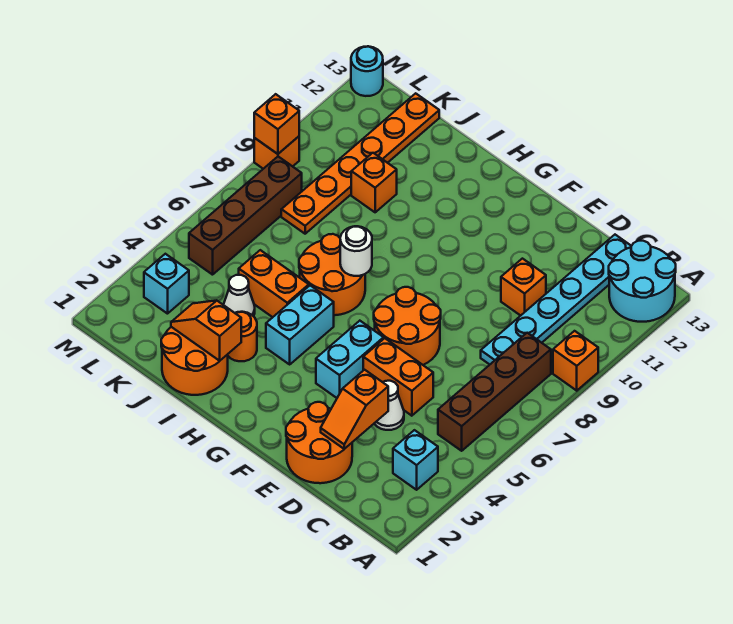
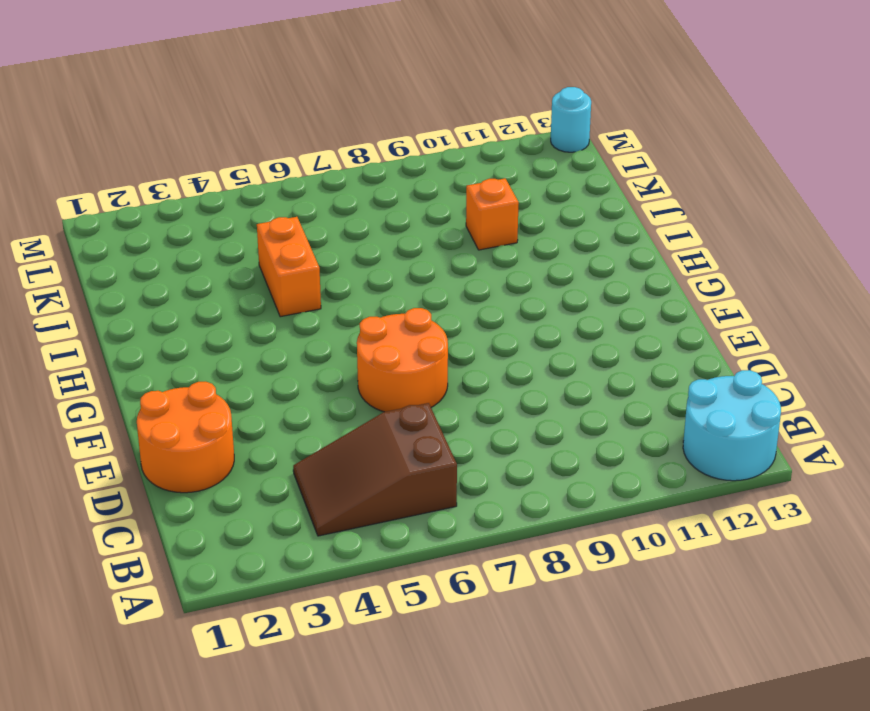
brown 2x3 slope [293,403,457,536] -> brown 1x4 brick [438,333,551,451]
none -> orange 1x1 brick [553,331,598,391]
none -> cyan 1x1 brick [393,430,438,490]
none -> cyan 1x6 plate [481,235,631,365]

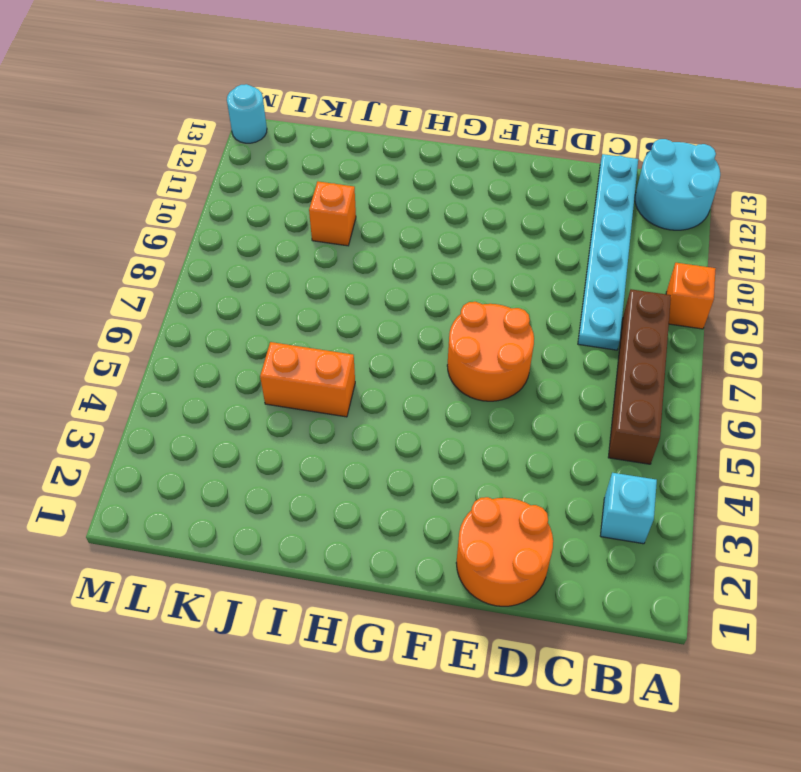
none -> white 1x1 cone [374,381,404,430]
none -> orange 1x2 brick [363,338,433,416]
none -> orange 1x1 brick [501,259,546,316]

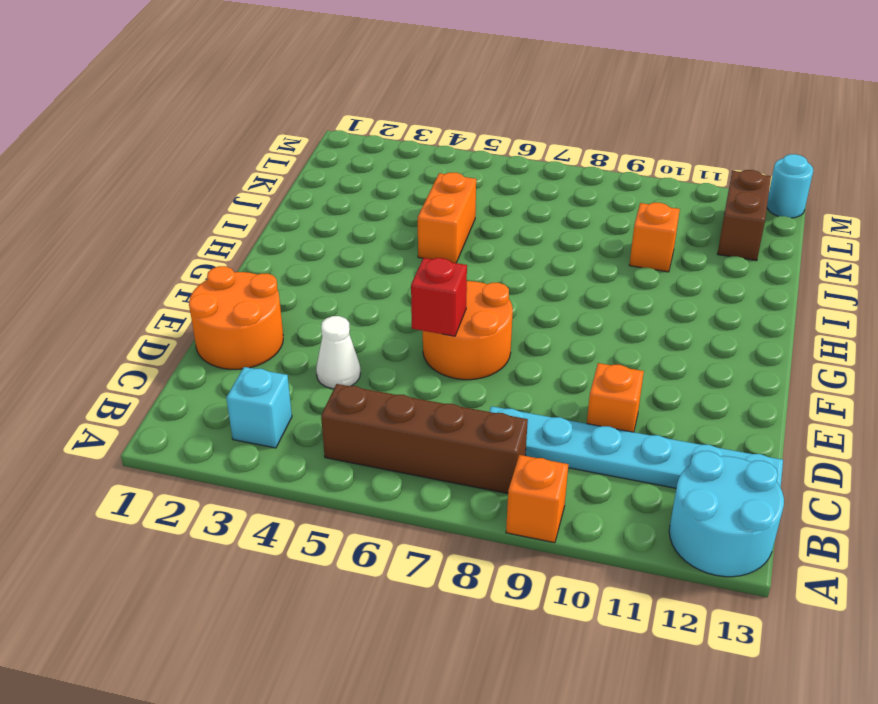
red 1x1 brick [411,258,467,336] -> none
brown 1x2 brick [717,170,771,261] -> orange 1x6 plate [281,93,439,234]
none -> orange 1x2 brick [363,338,433,416]
none -> cyan 1x2 brick [316,321,384,398]
none -> cyan 1x2 brick [266,286,334,364]

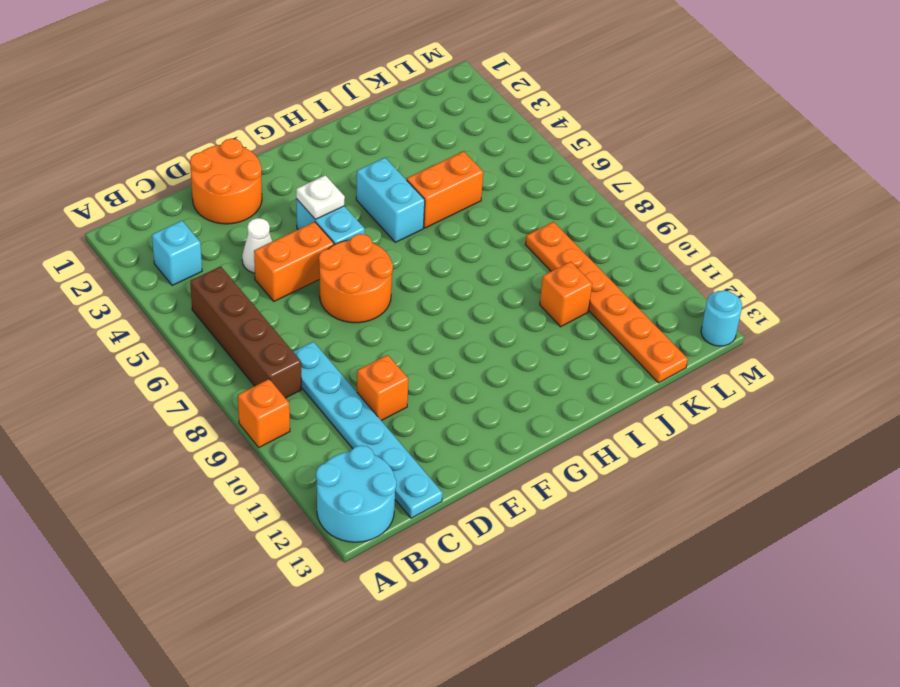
white 1x1 plate [296,175,345,219] -> none
none -> orange 2x2 round brick [299,234,365,315]
none -> orange 2x2 round brick [161,327,228,395]
none -> orange 1x1 round brick [228,312,257,361]

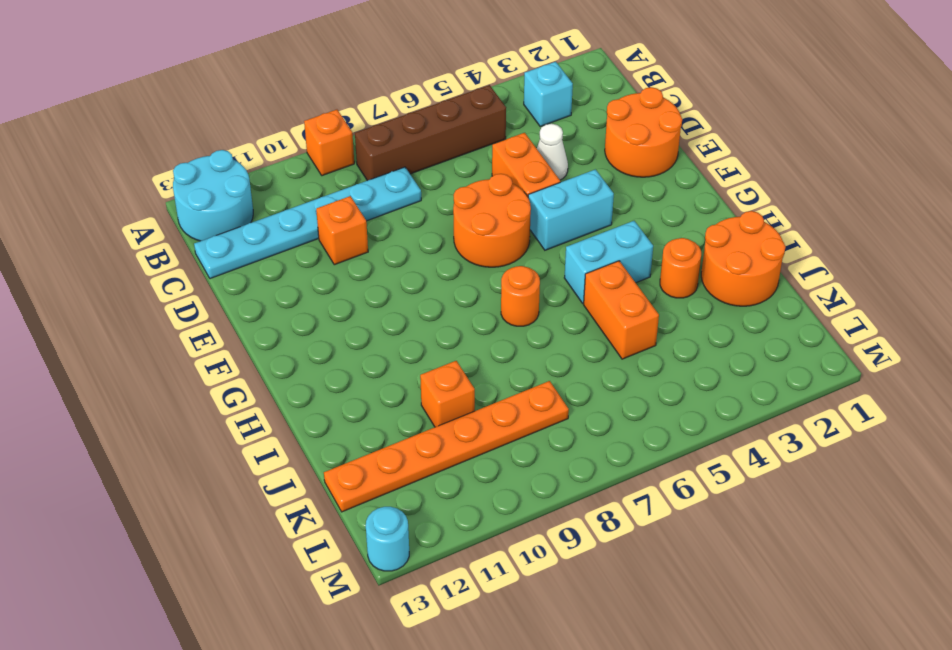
orange 1x1 round brick [501,266,540,326] -> orange 2x2 round brick [299,234,365,315]
none -> white 1x1 cone [224,275,255,316]
none -> cyan 1x1 brick [144,254,189,314]
none -> brown 1x4 brick [189,157,302,275]

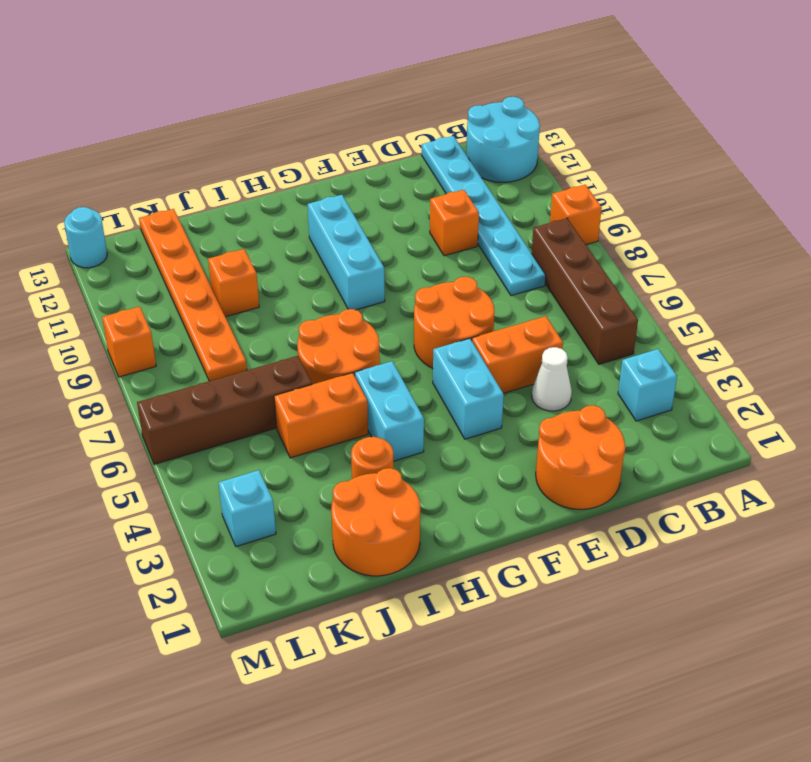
cyan 1x3 brick [308,195,385,310] -> none
brown 1x4 brick [137,356,312,464] -> brown 1x4 brick turned to [189,157,302,275]
none -> white 1x1 cone [224,275,255,316]
none -> orange 1x2 slope [321,370,388,449]
none -> white 1x1 round brick [340,226,372,276]

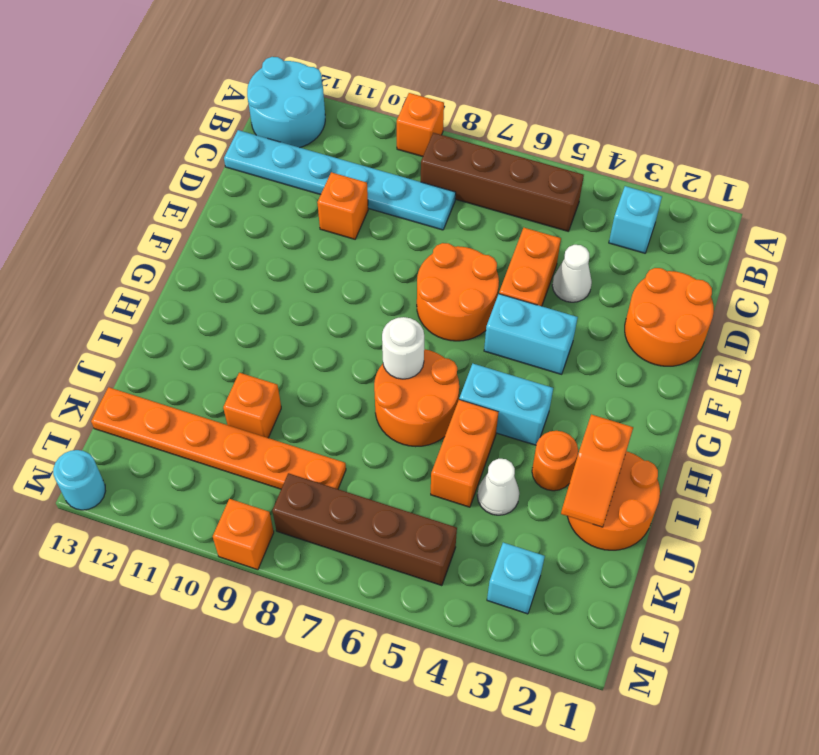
none -> orange 1x2 slope [321,370,388,449]
none -> orange 1x1 brick [254,94,299,154]

